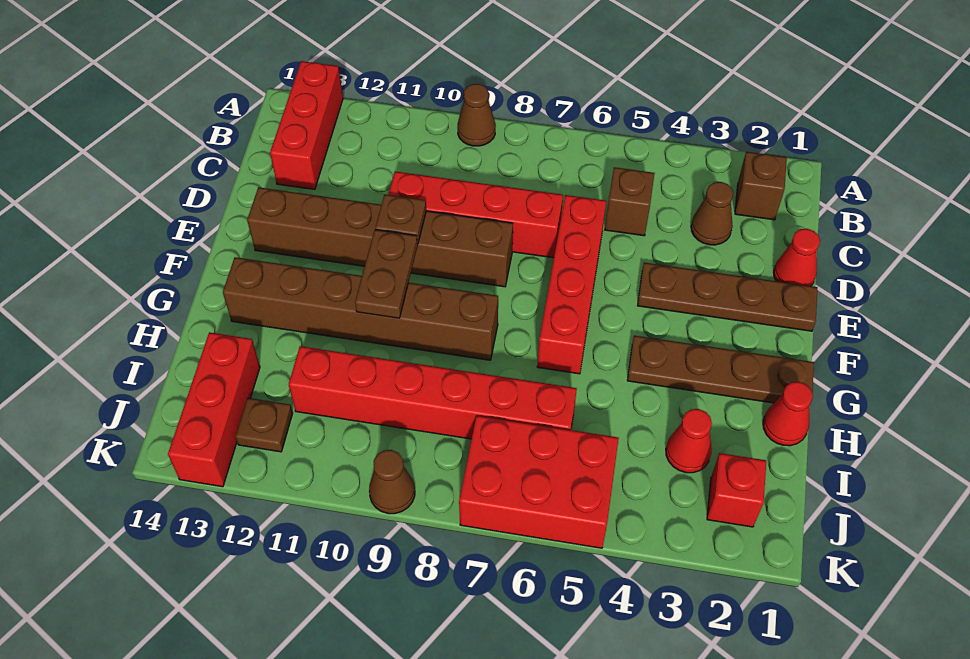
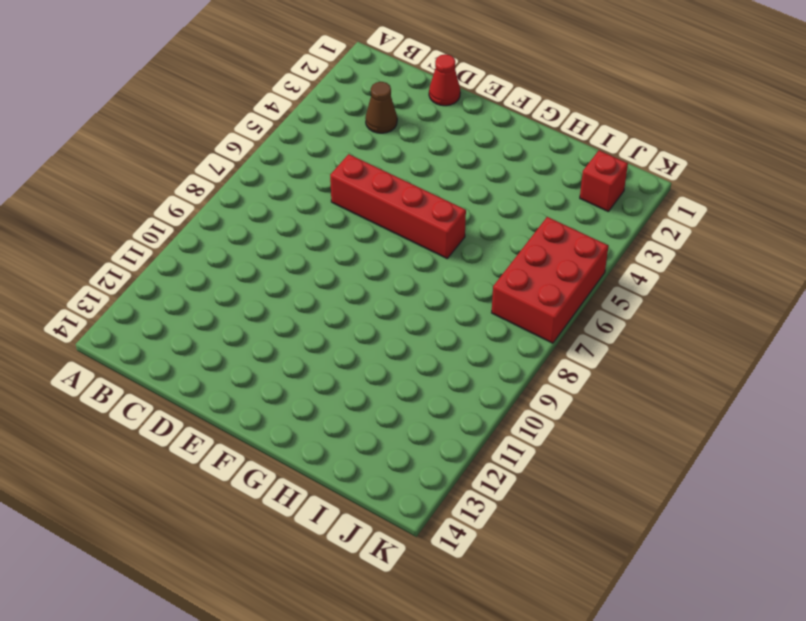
none -> brown 1x1 cone [457,84,496,146]
none -> red 1x3 brick [270,61,343,190]
none -> brown 1x1 brick [735,152,787,220]

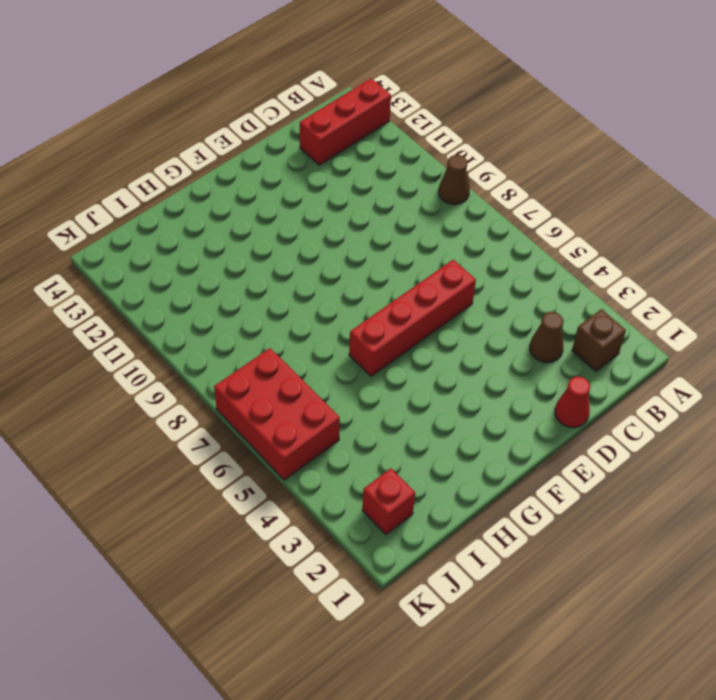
none -> brown 1x1 brick [605,167,654,236]
none -> red 1x4 brick [388,172,563,258]
none -> brown 1x4 plate [637,263,817,331]

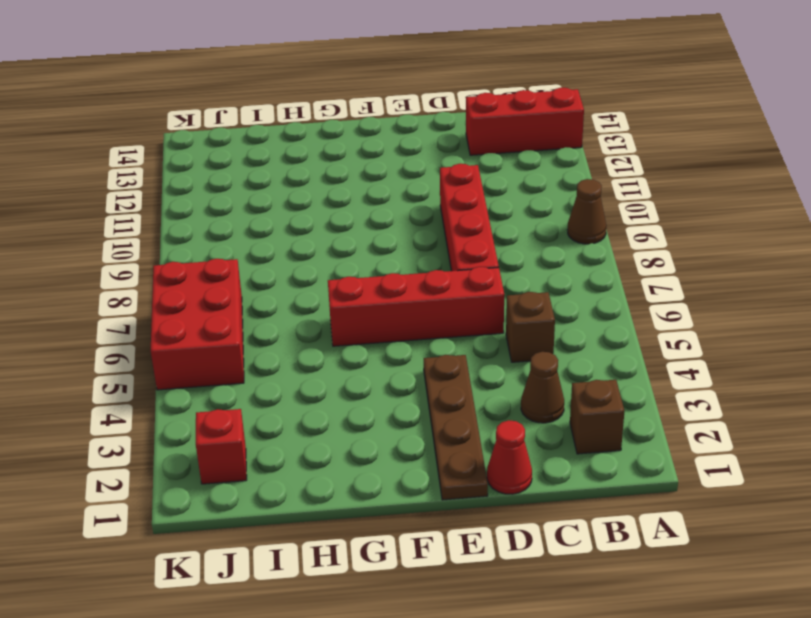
none -> brown 1x6 brick [247,187,513,287]
none -> brown 1x4 plate [627,336,814,403]
none -> brown 1x6 brick [223,257,498,360]

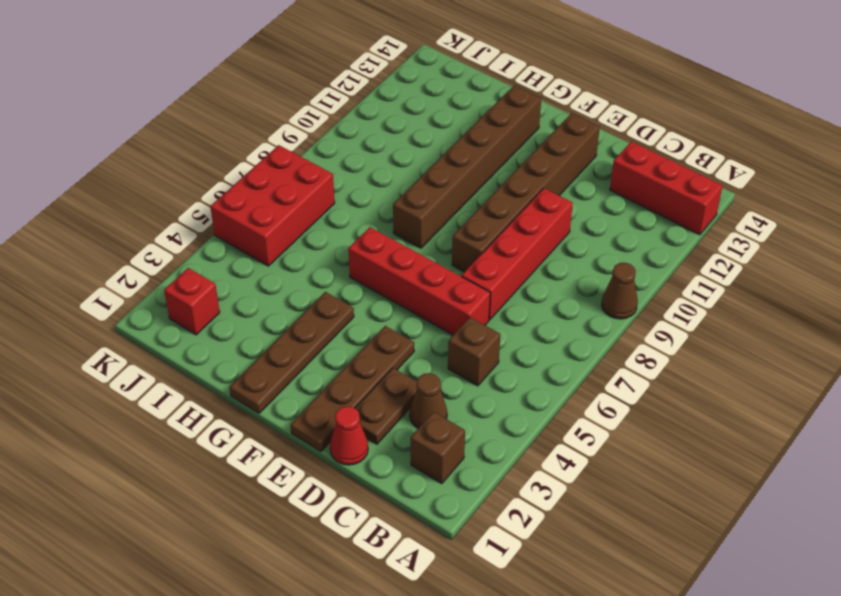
brown 1x2 plate [355,368,417,444] -> brown 1x2 plate turned to [355,230,418,318]
none -> red 1x1 cone [763,382,813,446]
none -> red 1x1 cone [666,409,712,473]
none -> red 1x6 brick [289,346,577,439]

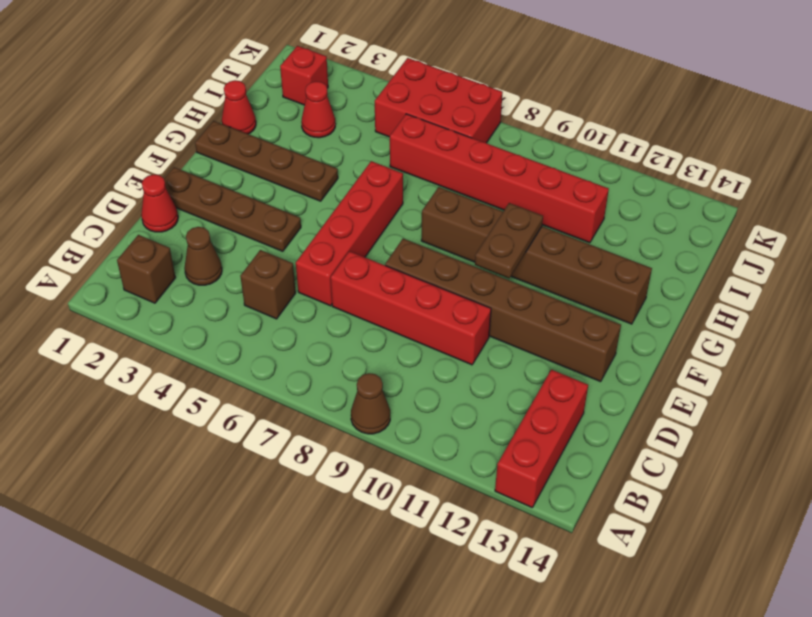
none -> red 1x3 brick [168,332,260,487]
none -> brown 1x1 plate [236,398,293,452]
none -> brown 1x1 cone [369,450,415,514]

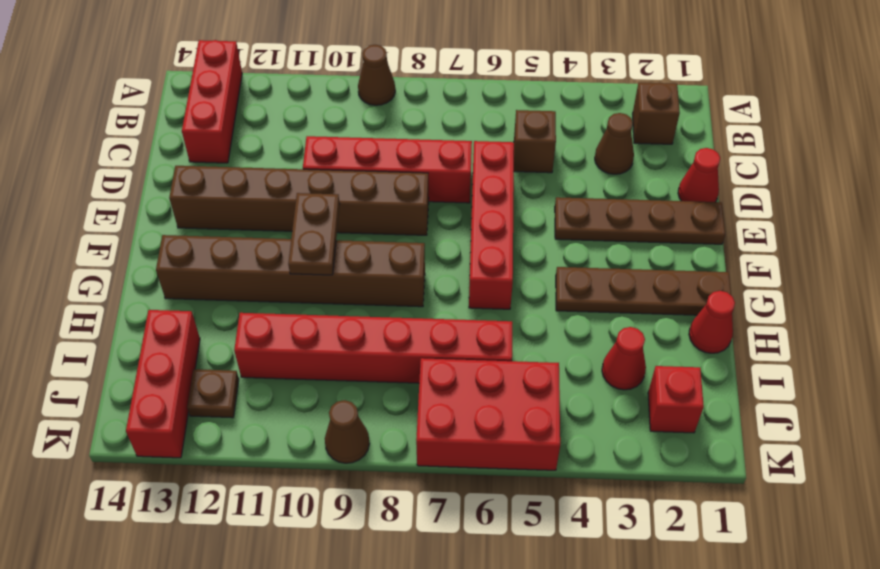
none -> brown 1x1 plate [375,194,426,244]

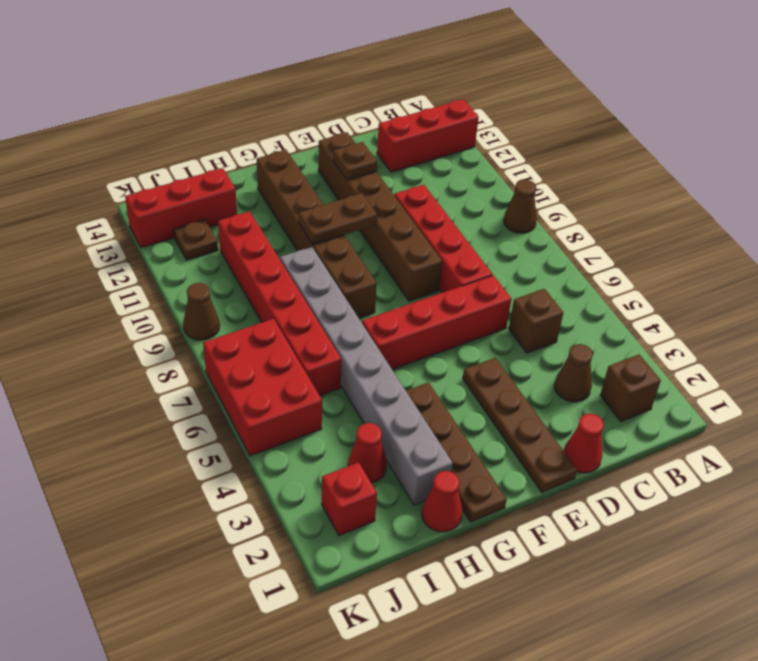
brown 1x1 plate [333,142,377,180] -> brown 1x1 plate moved to [375,194,426,244]
grey 1x8 brick [280,247,453,505] -> none

